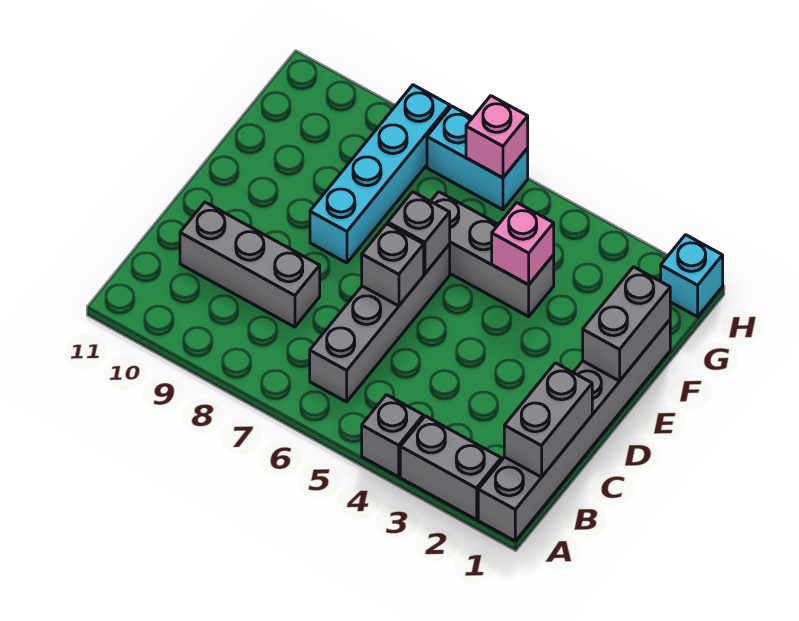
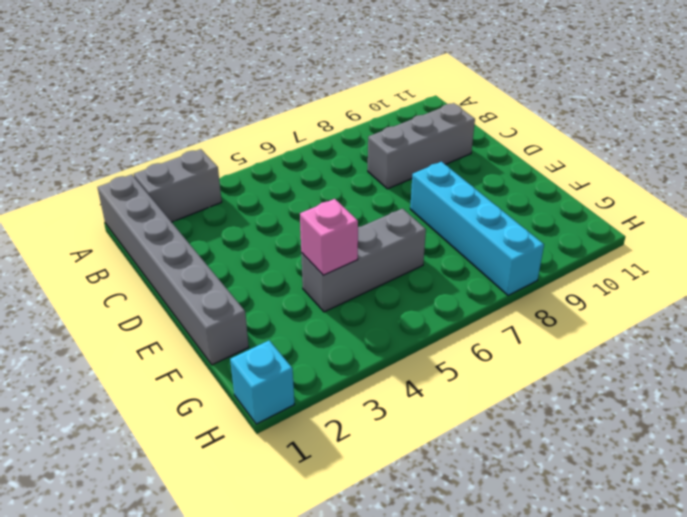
none -> grey 1x1 brick [362,395,423,477]
none -> grey 1x4 brick [310,244,450,402]
none -> cyan 1x2 brick [427,106,528,210]

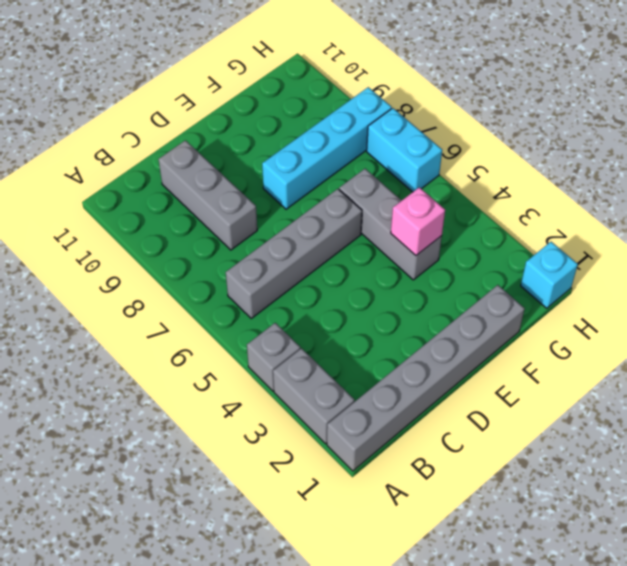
none -> grey 1x2 brick [504,363,592,477]
none -> grey 1x1 brick [362,224,424,306]
none -> grey 1x2 brick [583,267,670,381]

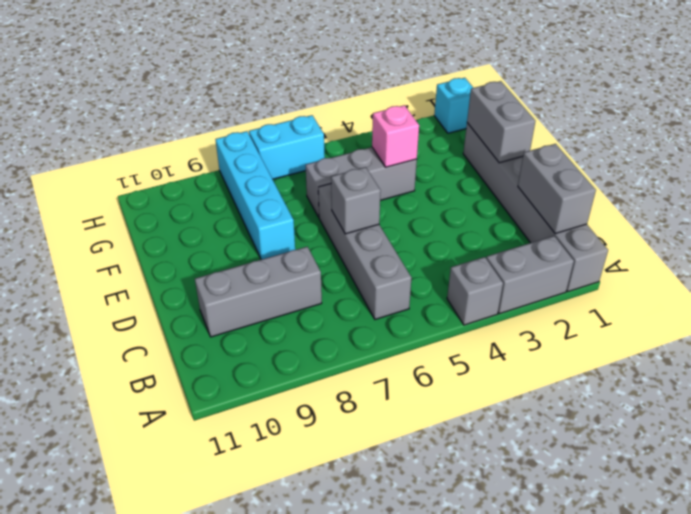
none -> grey 1x1 brick [388,192,450,274]
none -> pink 1x1 brick [466,96,528,178]

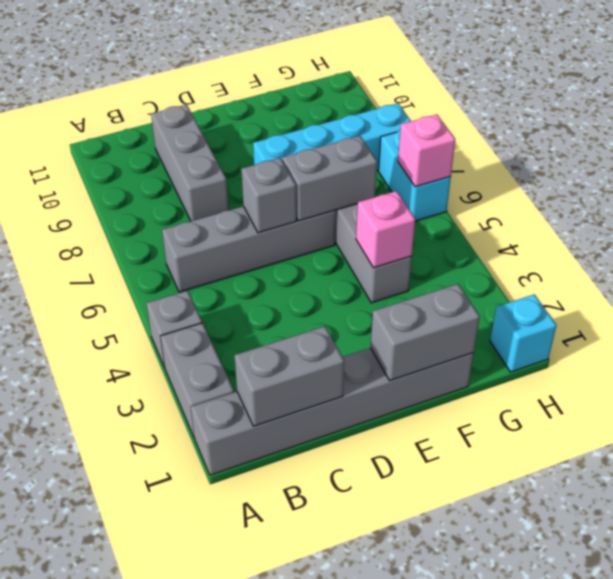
grey 1x2 brick [282,136,377,221] -> grey 1x1 brick [388,192,450,274]

